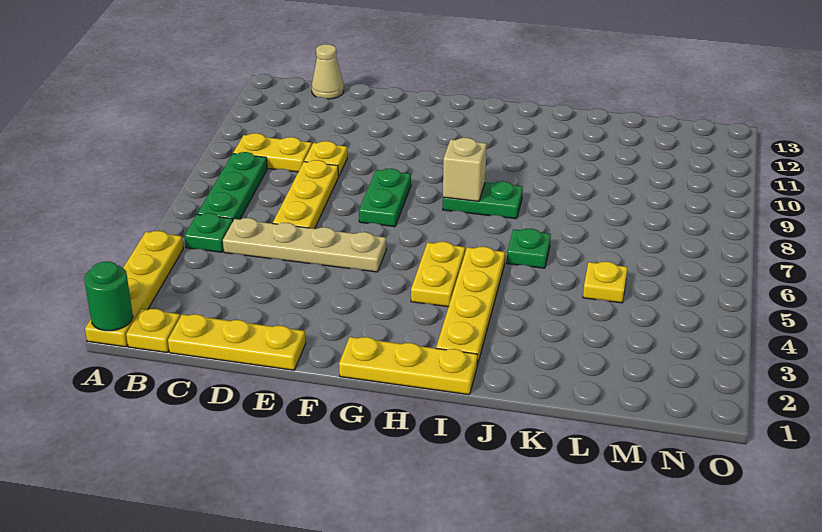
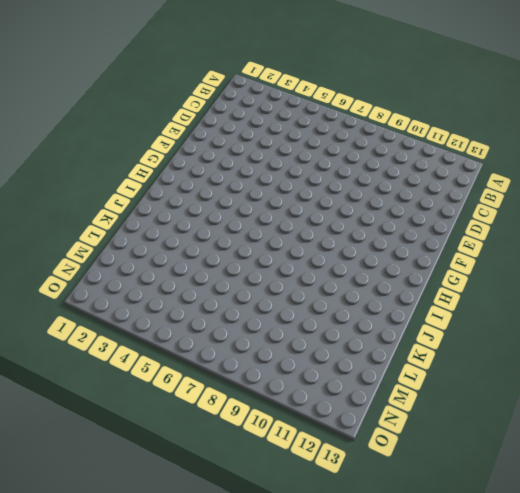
none -> yellow 1x4 plate [85,231,183,347]
none -> yellow 1x1 plate [126,309,180,353]
none -> green 1x1 plate [184,213,233,252]

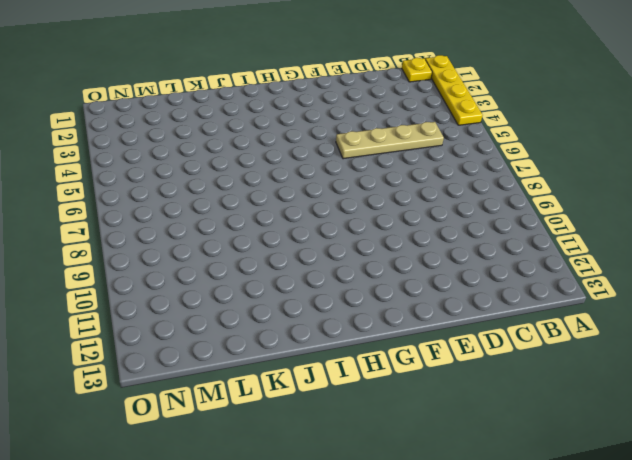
none -> green 1x1 plate [184,213,233,252]
none -> green 1x3 plate [197,152,267,220]
none -> yellow 1x2 plate [233,133,312,172]

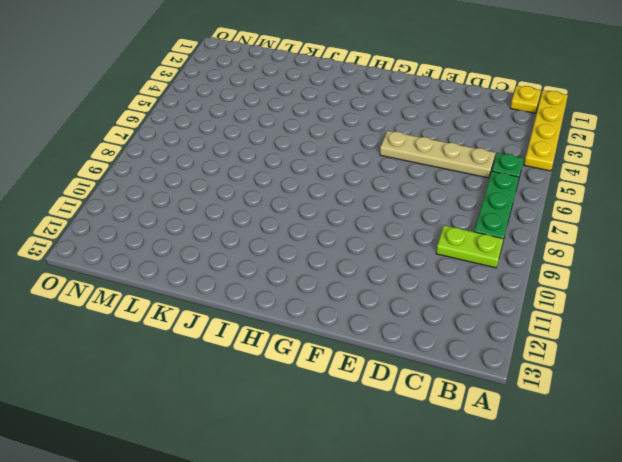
lime 1x2 plate [436,225,503,268] -> yellow 1x2 plate [233,133,312,172]
none -> yellow 1x3 plate [168,314,306,370]
none -> tan 1x1 cone [312,44,344,99]
none -> yellow 1x3 plate [273,160,338,229]

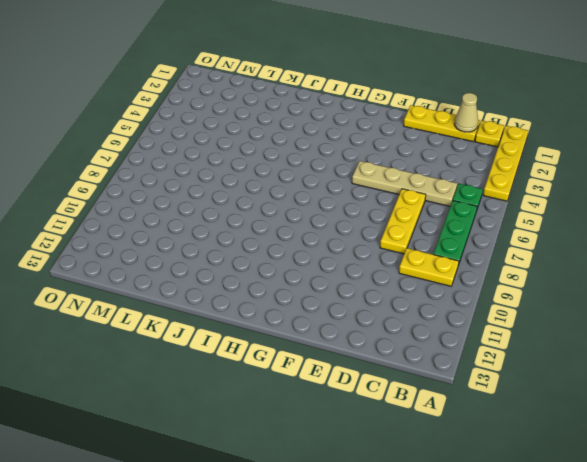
tan 1x1 cone [454,93,478,132] -> tan 1x1 cone moved to [312,44,344,99]
none -> yellow 1x1 plate [304,141,347,177]
none -> green 1x2 plate [359,169,411,227]
none -> yellow 1x3 plate [339,337,478,395]

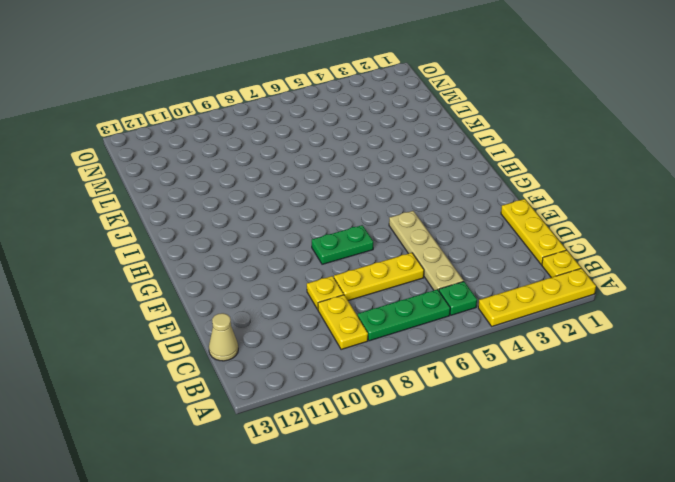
none -> yellow 1x3 plate [339,337,478,395]
none -> yellow 1x2 plate [411,242,465,307]
none -> green 1x2 plate [443,181,523,219]

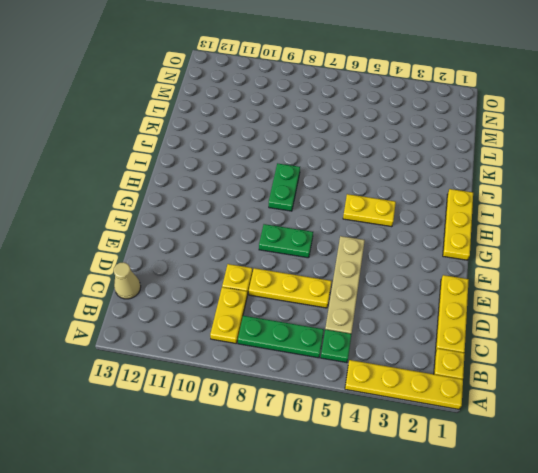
none -> yellow 1x4 plate [436,247,505,365]
none -> green 1x1 plate [507,229,551,268]
none -> yellow 1x1 plate [583,262,627,303]

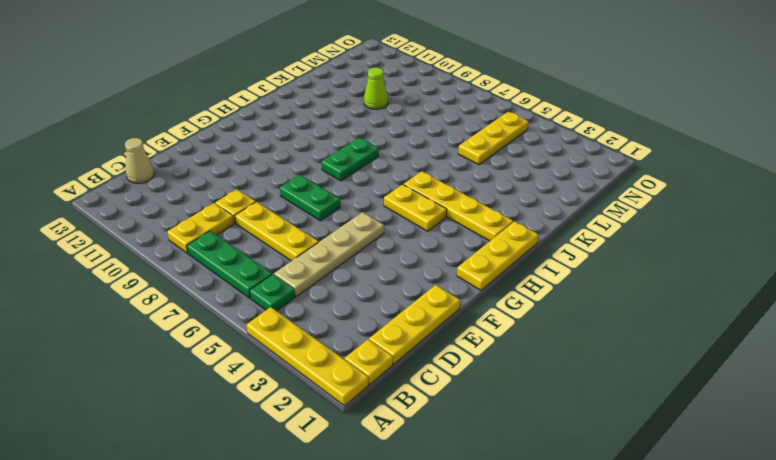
yellow 1x3 plate [458,112,529,165] -> yellow 1x1 plate [583,262,627,303]
lime 1x1 cone [364,67,388,109] -> none
none -> green 1x1 plate [507,229,551,268]
none -> green 1x1 round brick [84,262,133,331]
none -> tan 1x1 brick [443,138,487,201]

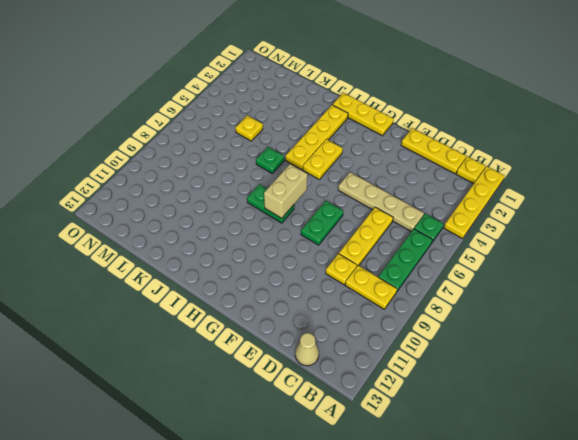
tan 1x2 brick [264,164,307,218] -> tan 1x1 brick [443,138,487,201]
none -> green 1x1 round brick [84,262,133,331]

